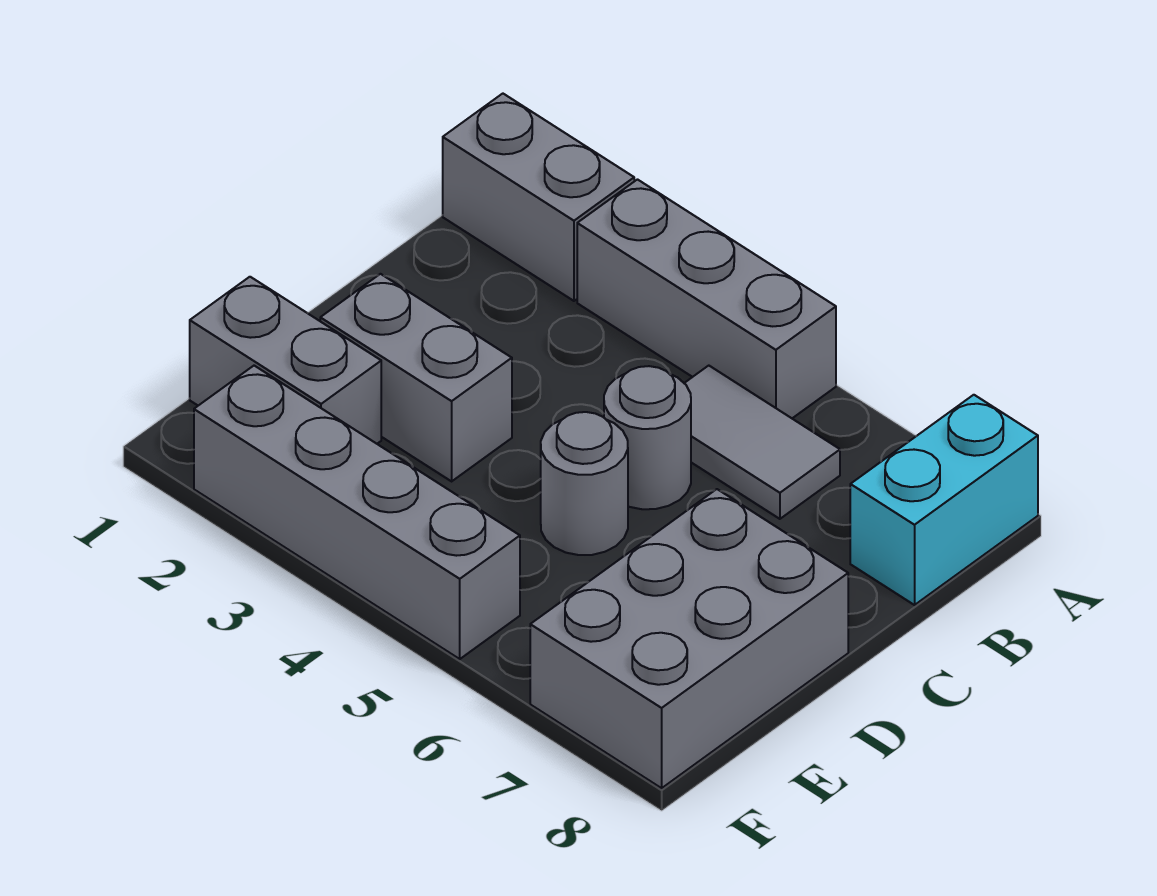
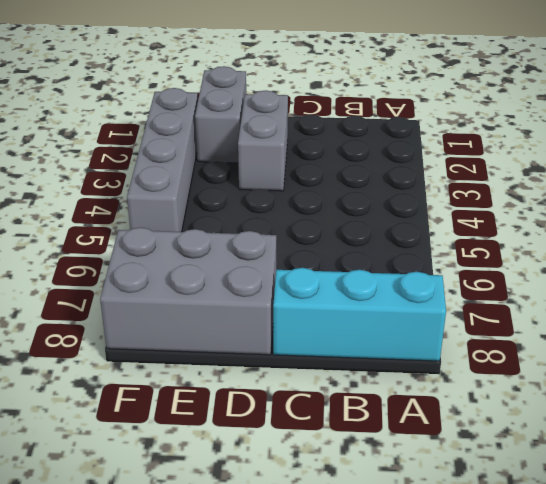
cyan 1x3 brick [273,268,446,361] -> cyan 1x2 brick [850,395,1038,605]
none -> grey 1x2 brick [443,94,634,301]
none -> grey 1x3 brick [577,180,836,418]

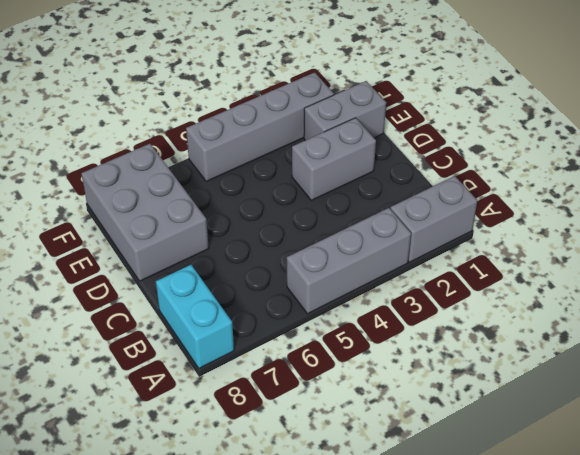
none -> grey 1x2 tile [684,366,840,519]
none -> grey 1x1 round brick [604,366,691,509]

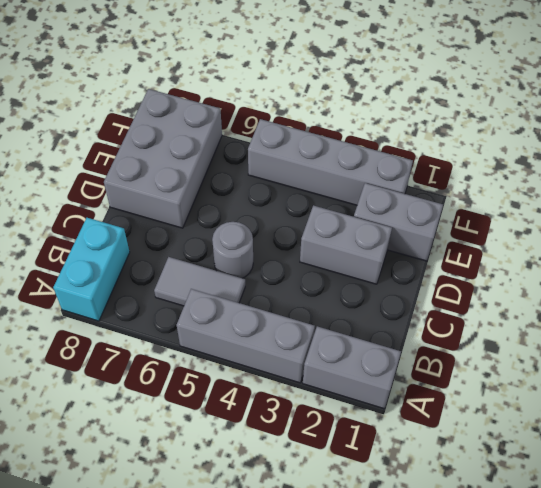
none -> grey 1x1 round brick [541,412,628,555]

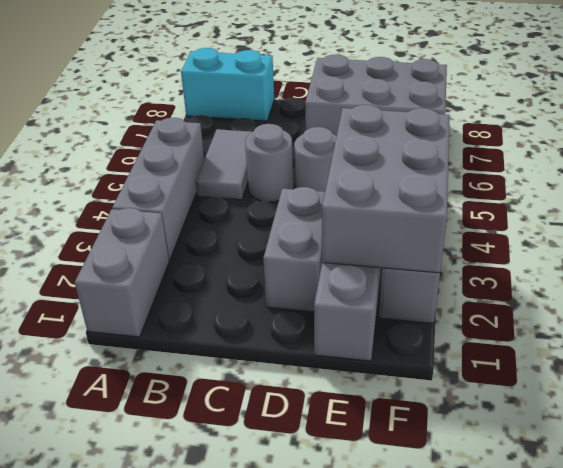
grey 2x3 brick [322,105,450,273] -> none

